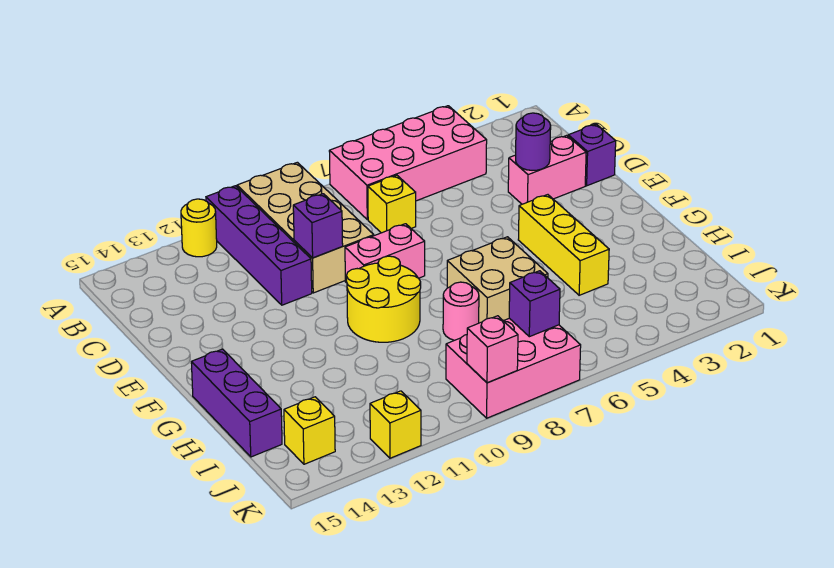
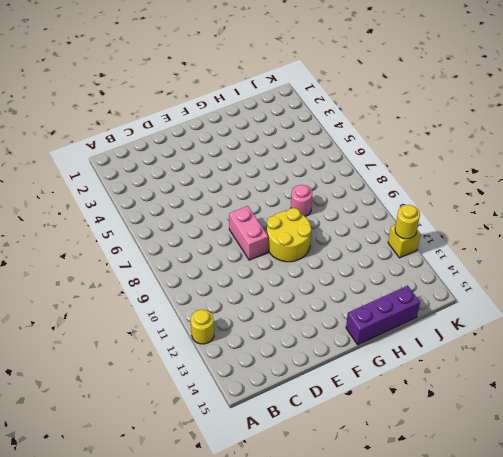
yellow 1x1 round brick [395,205,420,239] -> none
none -> pink 2x4 brick [329,106,487,220]
none -> tan 2x4 brick [237,162,374,293]
none -> purple 1x4 brick [206,186,312,305]

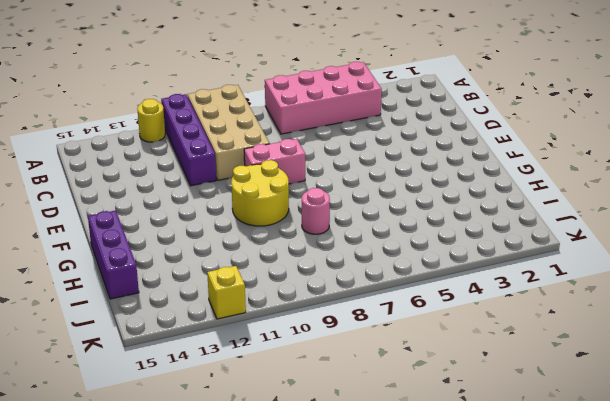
none -> yellow 1x1 brick [368,175,416,233]
none -> purple 1x1 brick [568,124,616,186]
none -> pink 1x2 brick [508,135,586,204]

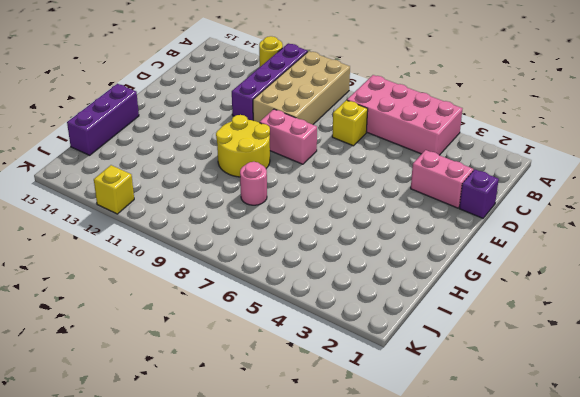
none -> yellow 1x3 brick [518,195,609,295]
none -> tan 2x2 brick [447,237,548,323]
none -> pink 2x3 brick [446,318,581,418]

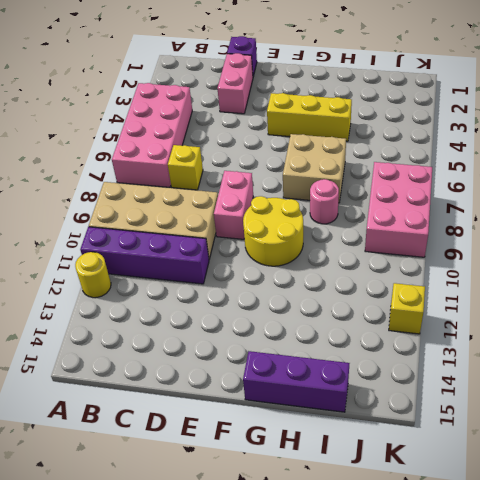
none -> yellow 1x1 brick [284,397,335,464]
none -> purple 1x1 round brick [516,113,551,170]
none -> purple 1x1 brick [293,194,343,258]

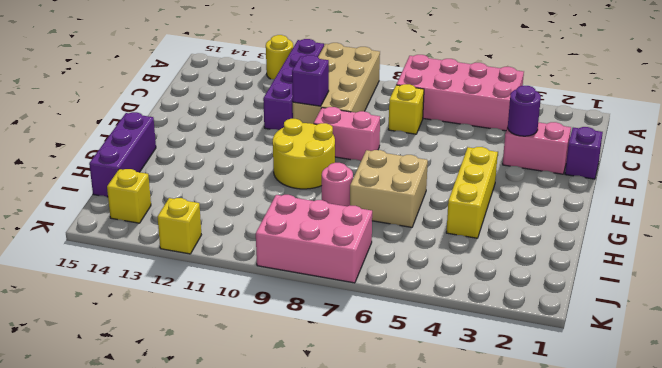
none -> purple 1x1 brick [509,271,560,337]
none -> pink 1x1 brick [467,316,518,383]

